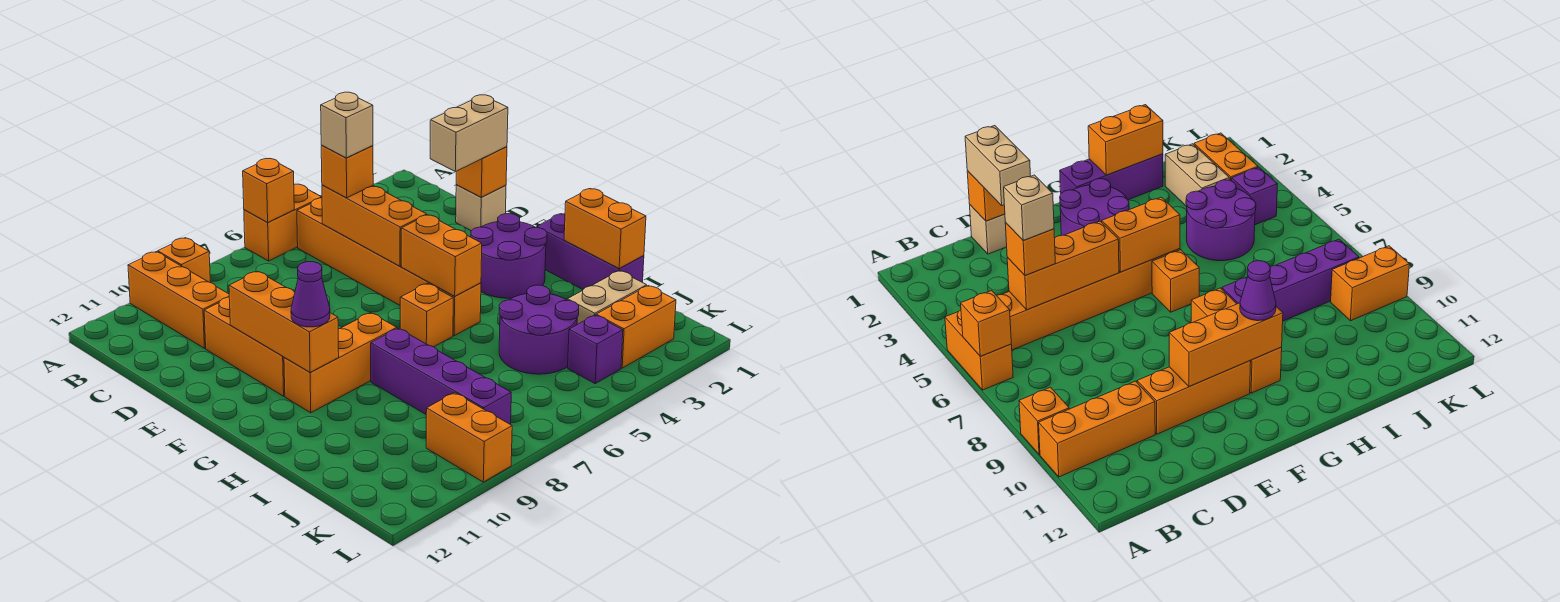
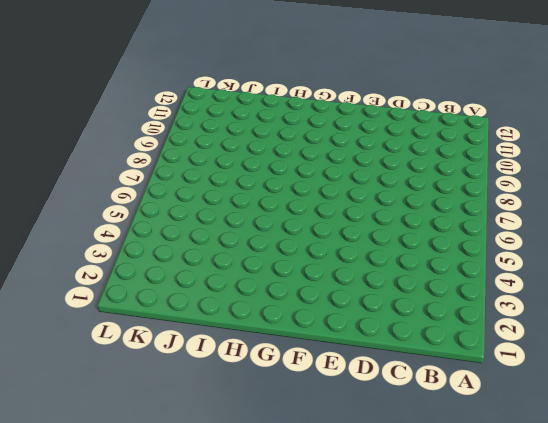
none -> orange 1x2 brick [244,184,322,261]
none -> orange 1x1 brick [158,238,210,282]
none -> orange 1x3 brick [128,252,229,348]

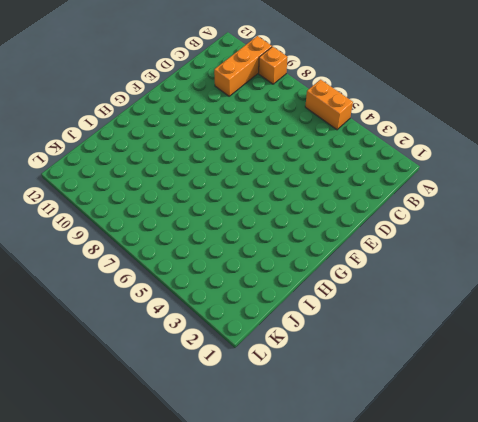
none -> orange 1x6 brick [297,198,481,336]
none -> tan 1x1 brick [456,185,506,231]
none -> orange 1x3 brick [204,297,285,396]

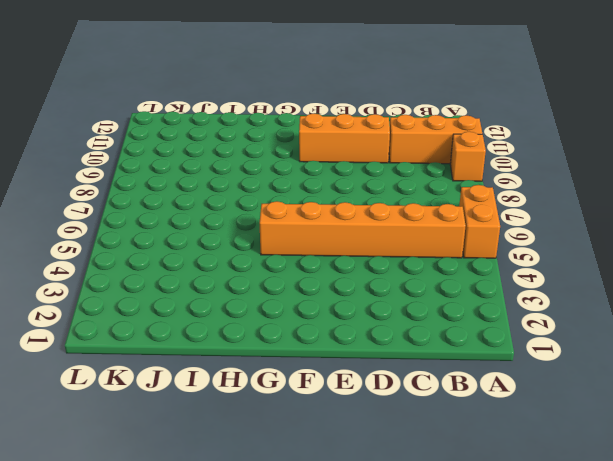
none -> tan 1x1 brick [456,185,506,231]
none -> purple 2x2 round brick [471,214,547,298]
none -> purple 1x3 brick [537,214,644,289]

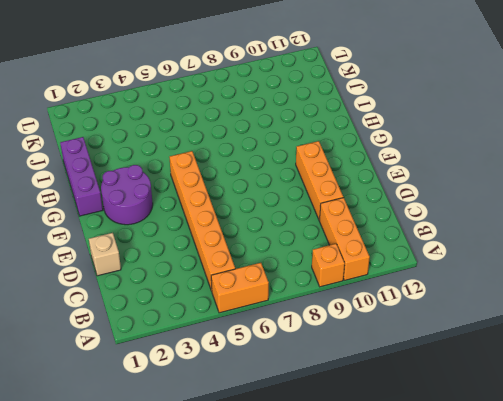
none -> orange 1x1 brick [400,283,453,347]
none -> orange 1x3 brick [284,313,397,413]
none -> purple 1x4 brick [371,328,511,425]

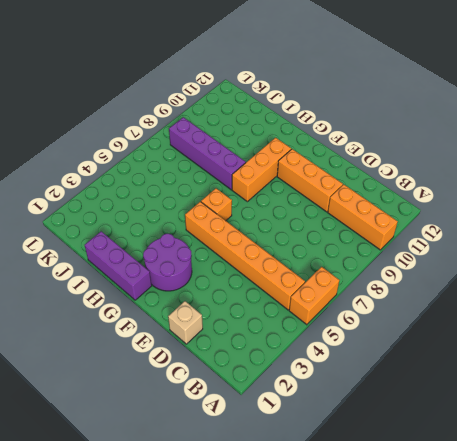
none -> orange 1x1 brick [158,238,210,282]
none -> purple 2x2 round brick [499,285,579,374]
none -> tan 1x2 brick [567,271,647,325]

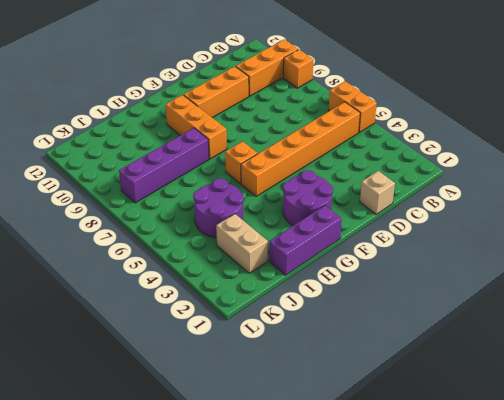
none -> orange 1x2 brick [596,286,676,368]
none -> purple 1x1 brick [568,315,623,384]
none -> orange 1x2 brick [426,393,512,482]

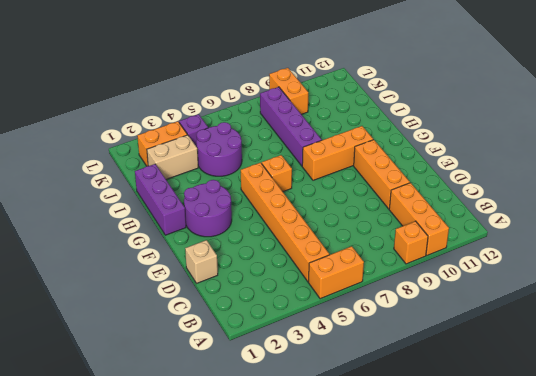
none -> orange 1x1 brick [243,159,294,223]
none -> orange 1x3 brick [322,185,427,266]
none -> orange 1x1 brick [456,147,507,197]

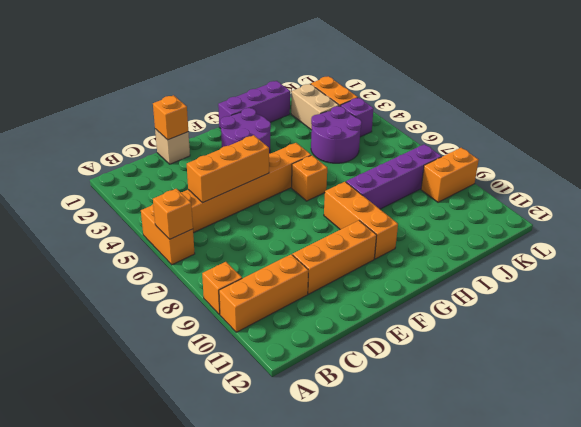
none -> orange 1x3 brick [229,271,339,372]
none -> orange 1x2 brick [401,215,482,296]
none -> orange 1x2 brick [564,189,646,269]

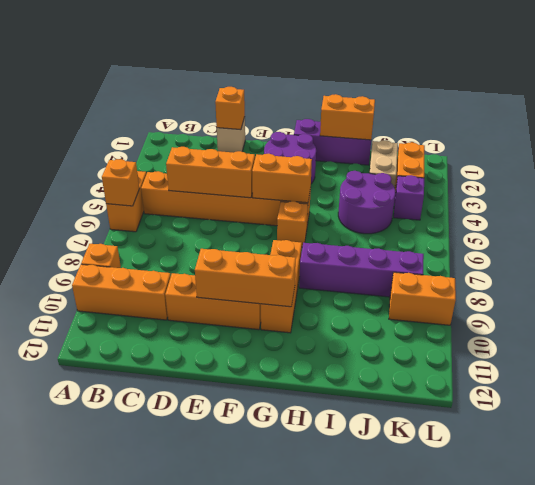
none -> orange 1x1 brick [321,146,373,198]
none -> tan 1x2 brick [430,95,508,172]
none -> purple 1x1 cone [291,262,330,327]

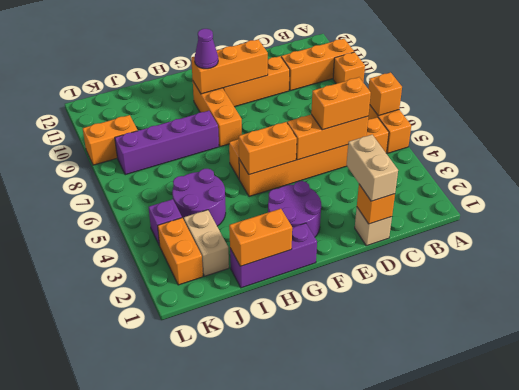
orange 1x2 brick [311,77,371,130] -> orange 1x1 brick [321,146,373,198]
none -> tan 1x1 brick [321,92,373,158]

